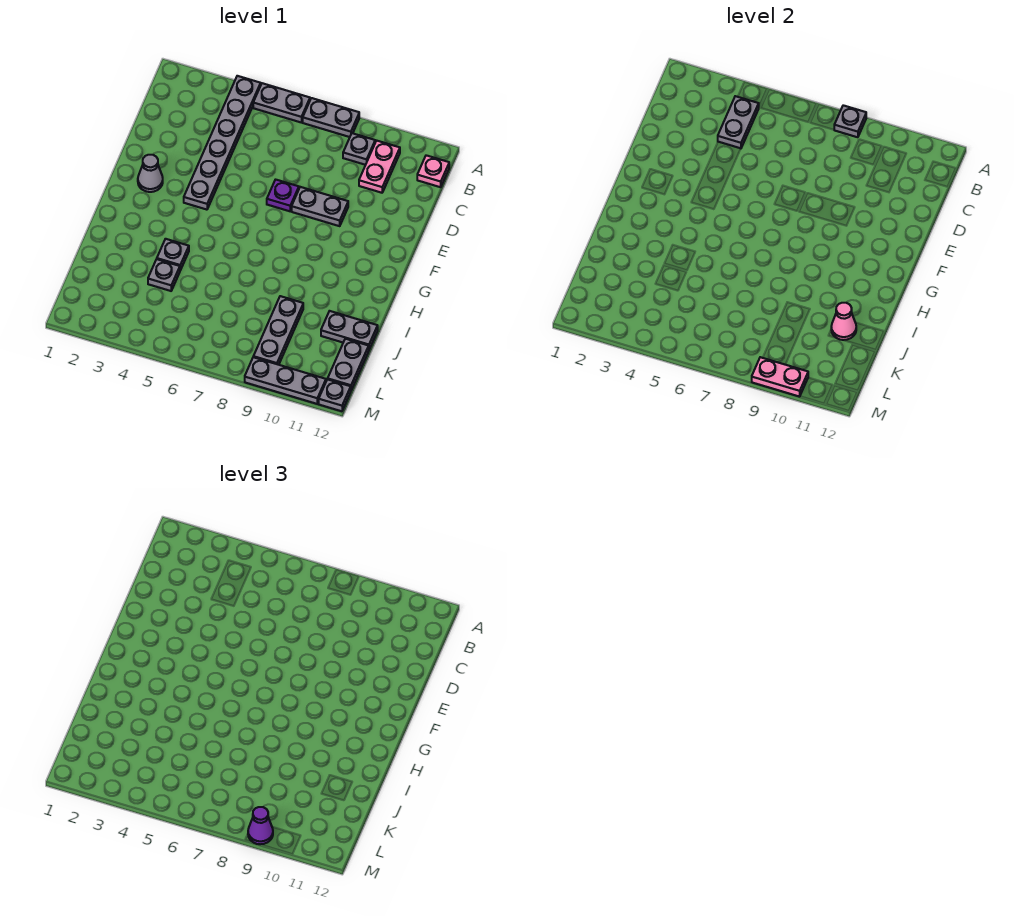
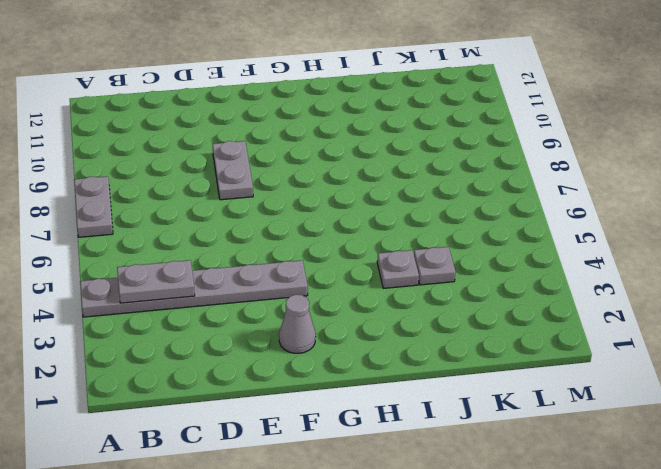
none -> grey 1x2 plate [253,83,310,122]
none -> grey 1x1 plate [343,133,375,165]
none -> pink 1x2 plate [359,141,400,193]

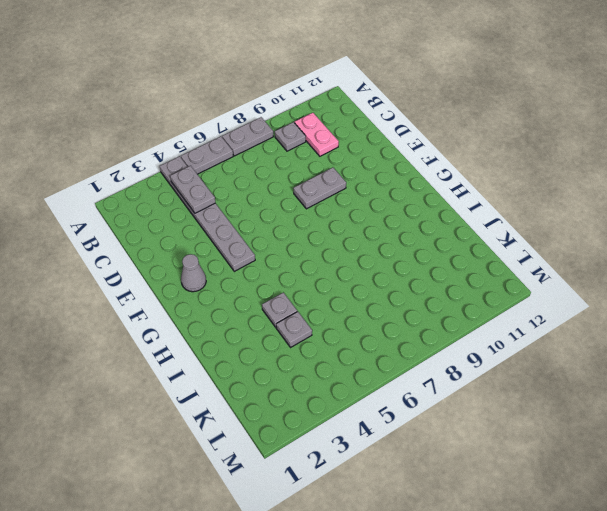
none -> pink 1x1 plate [417,155,449,187]
none -> purple 1x1 plate [267,180,299,211]
none -> grey 1x3 plate [253,296,303,365]

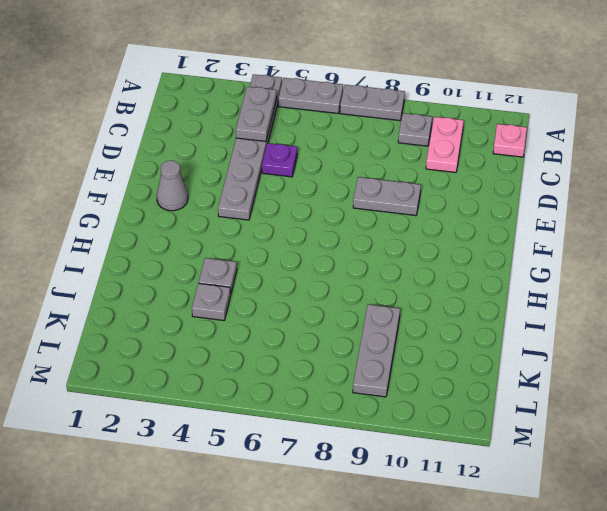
purple 1x1 plate [262,143,297,177] -> purple 1x1 plate moved to [267,180,299,211]
none -> grey 1x2 plate [321,311,378,349]
none -> grey 1x2 plate [328,339,369,390]
none -> grey 1x3 plate [245,357,326,404]

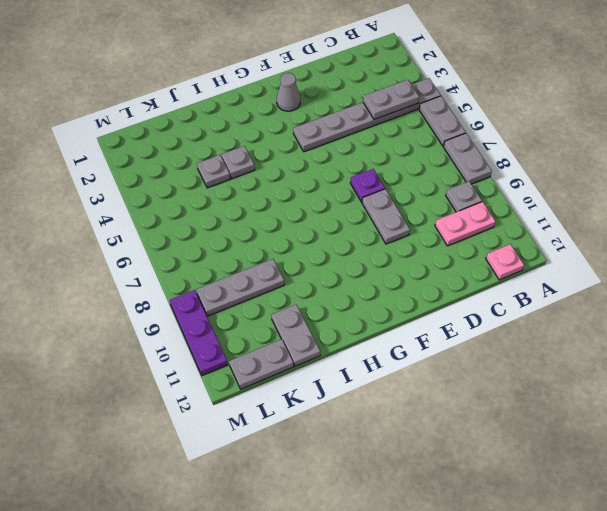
purple 1x3 plate [170,290,228,376] -> grey 1x3 plate [245,357,326,404]
none -> grey 1x1 plate [319,379,351,411]
none -> grey 1x1 plate [834,105,866,137]
none -> pink 1x1 cone [831,303,856,340]

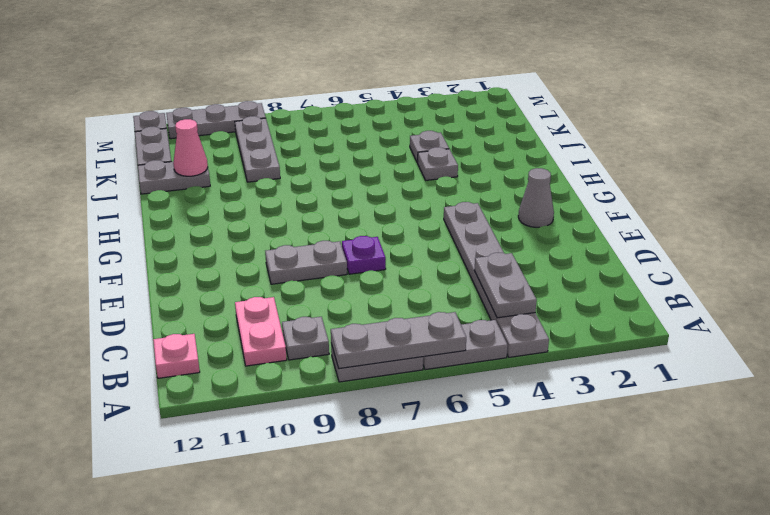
grey 1x3 plate [331,312,466,369] -> grey 1x1 plate [834,105,866,137]
none -> pink 1x2 plate [752,357,808,397]
none -> purple 1x1 cone [248,807,273,844]

